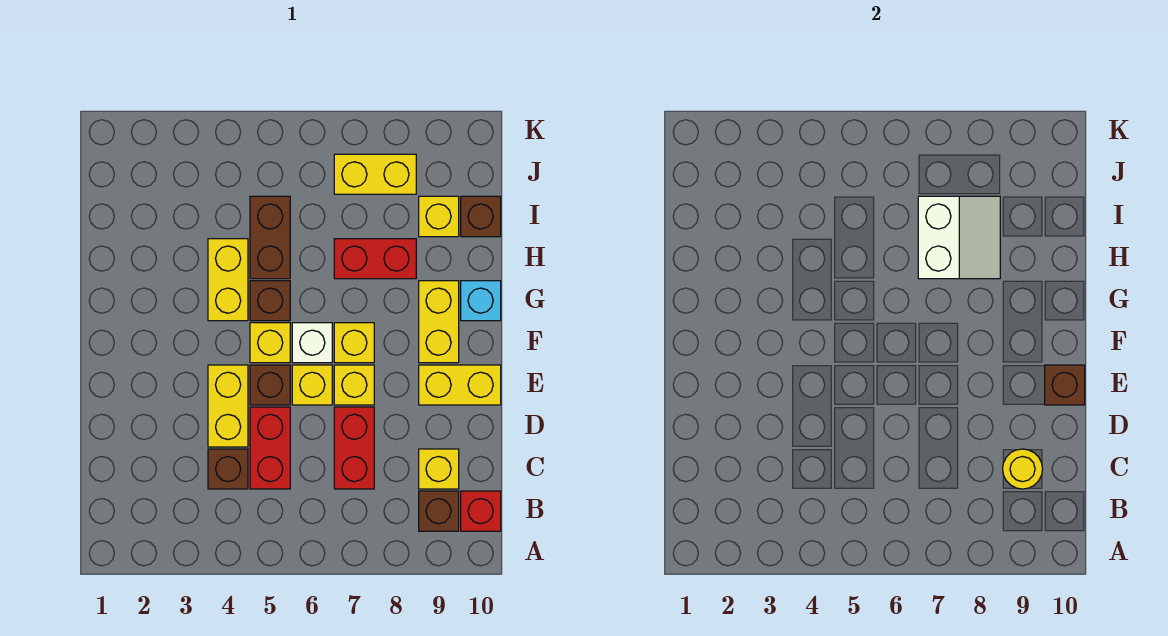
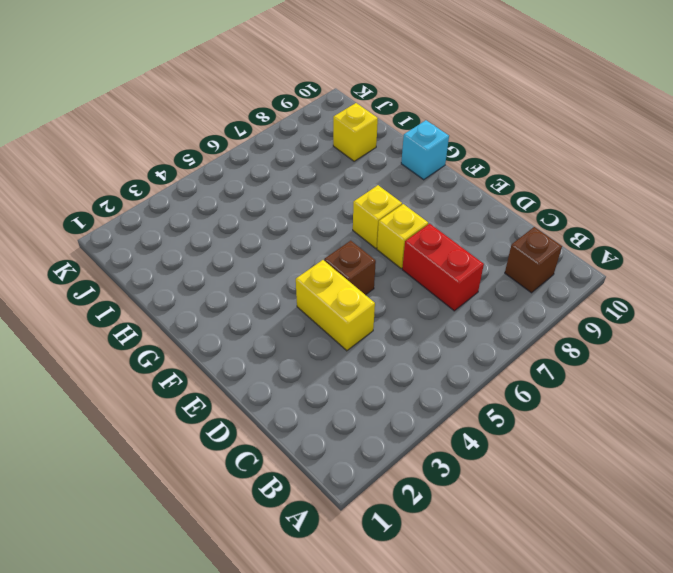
none -> red 1x1 brick [461,491,501,531]
none -> brown 1x1 brick [208,449,248,489]
none -> red 1x2 brick [250,407,290,489]

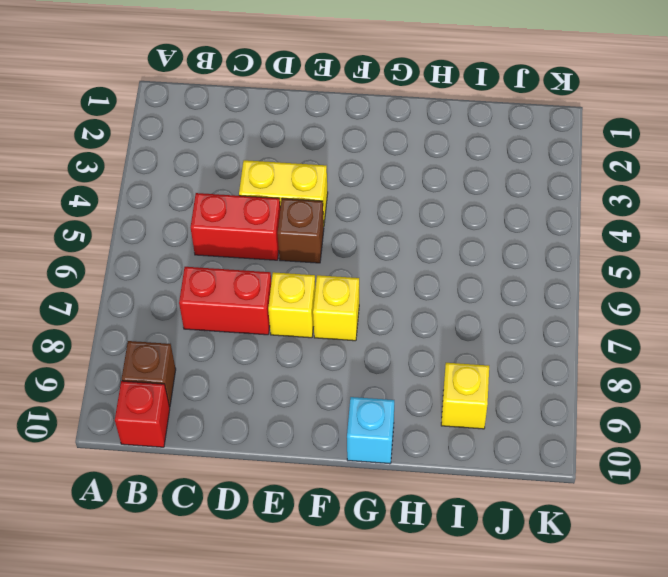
none -> brown 1x1 brick [208,449,248,489]
none -> yellow 1x1 brick [419,449,459,489]
none -> yellow 1x1 brick [292,365,332,405]

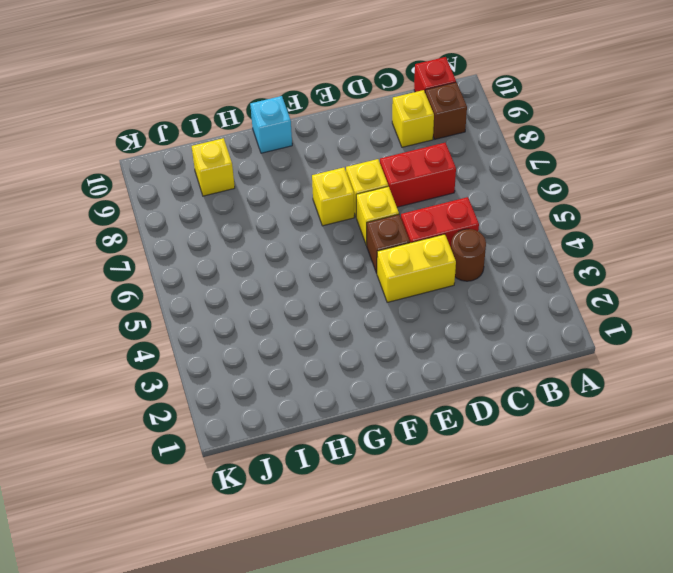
brown 1x1 round brick [451,229,486,281] -> brown 1x1 brick [208,449,248,489]
none -> yellow 1x2 brick [419,365,501,405]
none -> yellow 1x1 brick [250,323,290,363]
none -> white 1x1 brick [292,323,332,363]

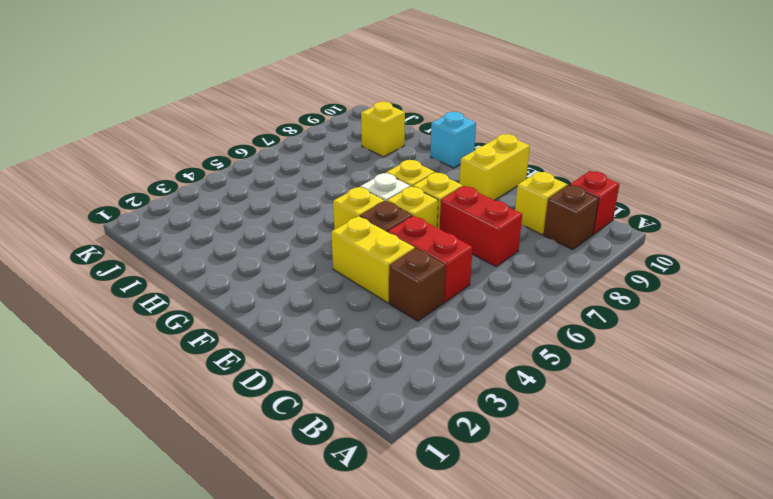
none -> yellow 1x2 brick [419,281,459,363]
none -> yellow 1x2 brick [208,239,248,321]
none -> brown 1x1 brick [250,281,290,321]

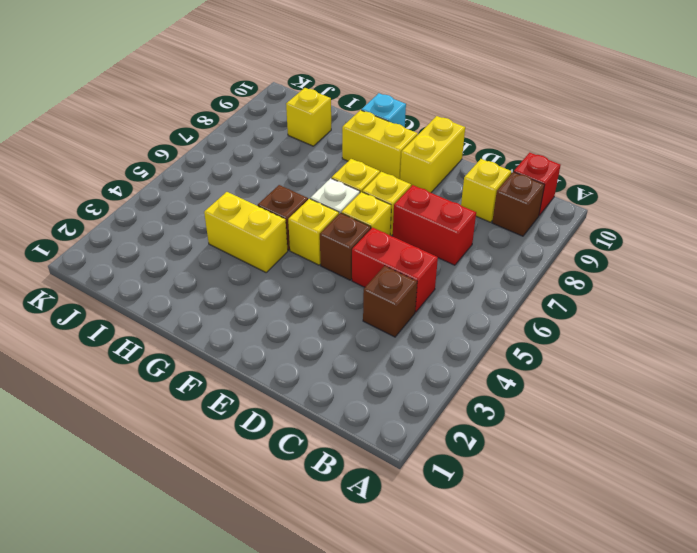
none -> yellow 1x2 brick [208,365,248,447]
none -> brown 1x2 brick [250,196,290,279]
none -> red 1x2 brick [334,239,416,279]

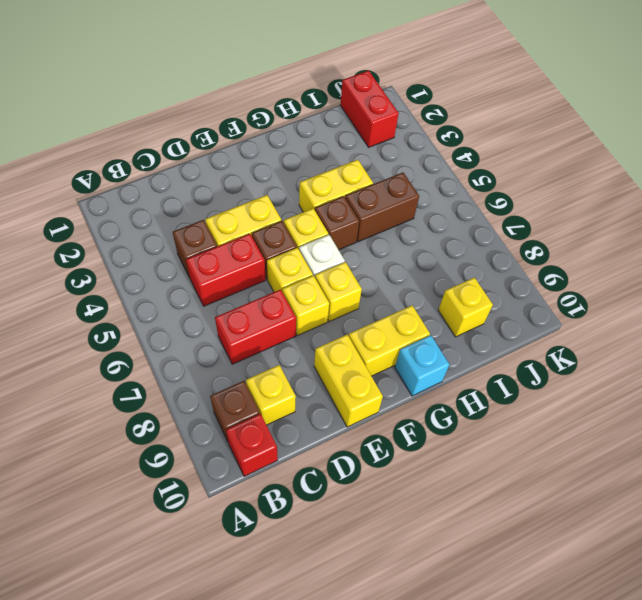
red 1x2 brick [340,70,399,147] -> red 1x2 brick moved to [334,239,416,279]
none -> brown 1x1 brick [461,196,501,237]
none -> yellow 1x2 brick [334,154,416,194]
none -> yellow 1x1 round brick [1003,449,1043,489]

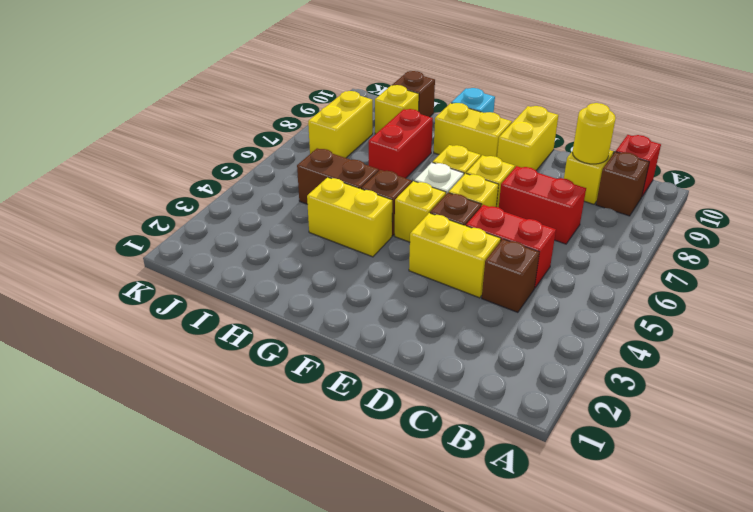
none -> brown 1x1 brick [1045,365,1085,405]
none -> white 2x2 slope [918,196,1000,279]

